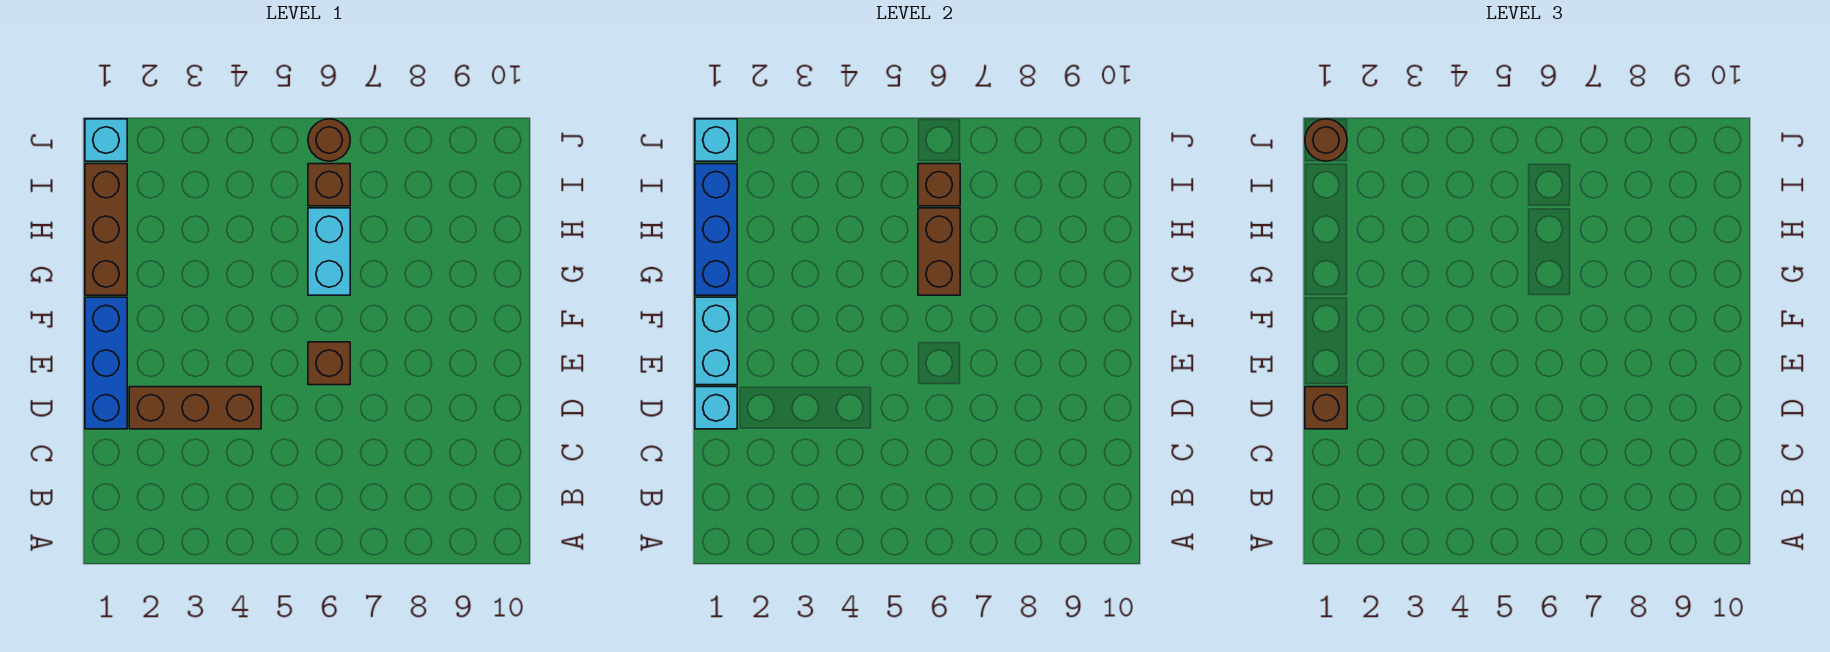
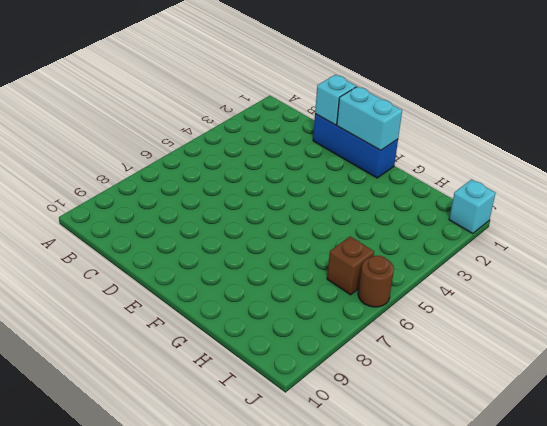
none -> brown 1x3 brick [129,387,261,429]
none -> brown 1x1 brick [308,342,350,385]
none -> brown 1x3 brick [85,164,127,295]

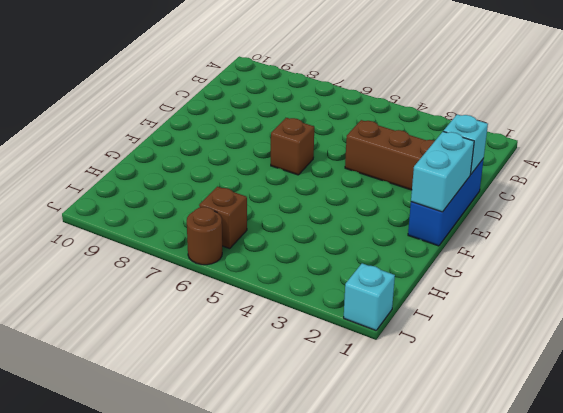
none -> brown 1x3 brick [85,164,127,295]
none -> cyan 1x2 brick [308,208,350,295]
none -> blue 1x3 brick [695,164,737,295]

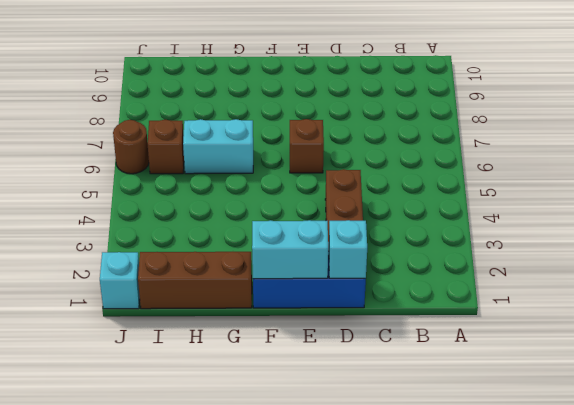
none -> blue 1x3 brick [695,164,737,295]
none -> brown 1x2 brick [918,208,960,295]
none -> brown 1x1 brick [918,164,960,206]

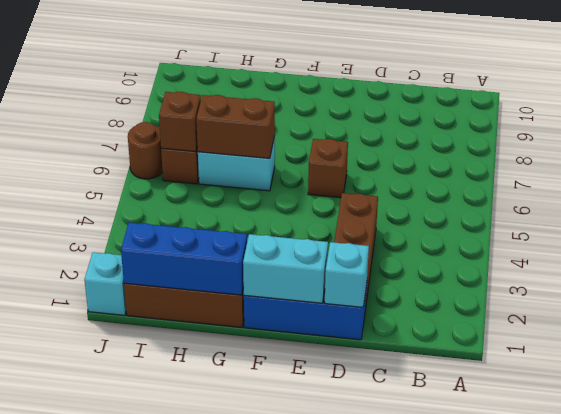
none -> cyan 1x1 brick [695,119,737,161]
none -> brown 1x1 brick [1305,387,1347,429]
none -> brown 1x1 round brick [1305,119,1347,161]

